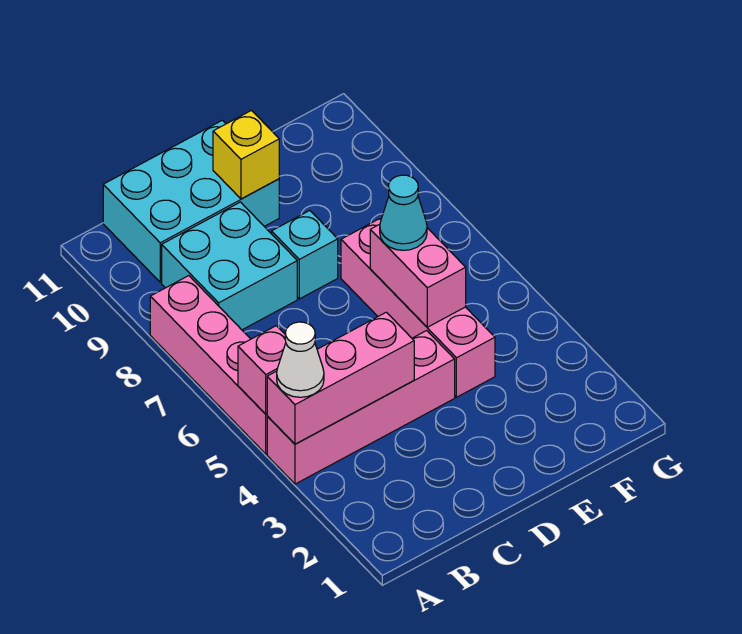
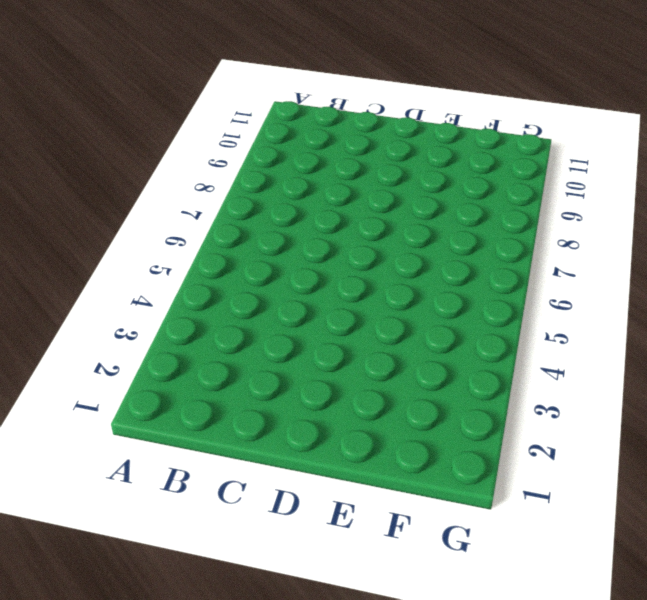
none -> pink 1x4 brick [267,331,455,484]
none -> pink 1x4 brick [150,276,267,454]
none -> cyan 2x2 brick [162,202,297,330]

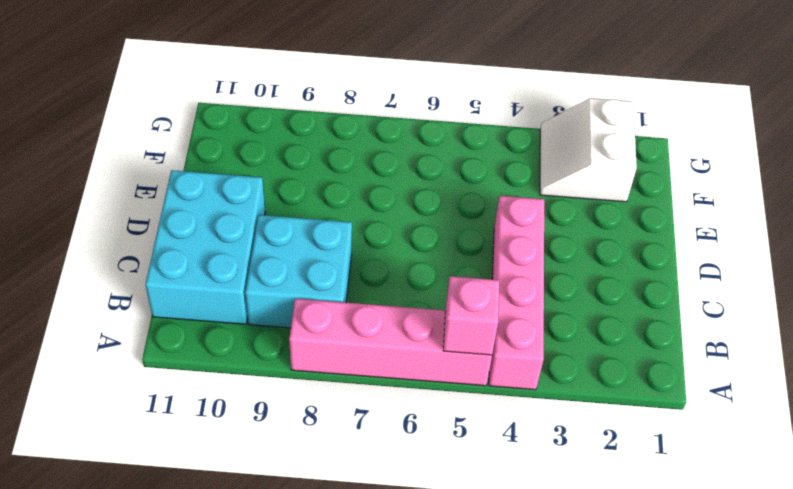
white 2x2 slope [540,98,637,202] -> none
none -> cyan 1x1 brick [272,211,338,299]
none -> pink 1x4 brick [341,219,495,397]
none -> pink 1x3 brick [267,312,414,444]

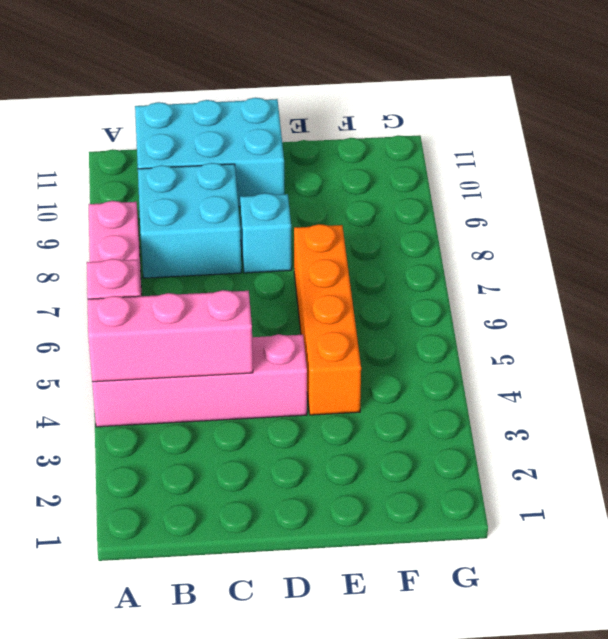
orange 1x4 brick [294,224,361,415] -> pink 1x4 brick [341,219,495,397]
none -> yellow 1x1 brick [213,110,279,199]
none -> pink 1x2 brick [370,224,466,327]
none -> white 1x1 cone [277,322,324,397]

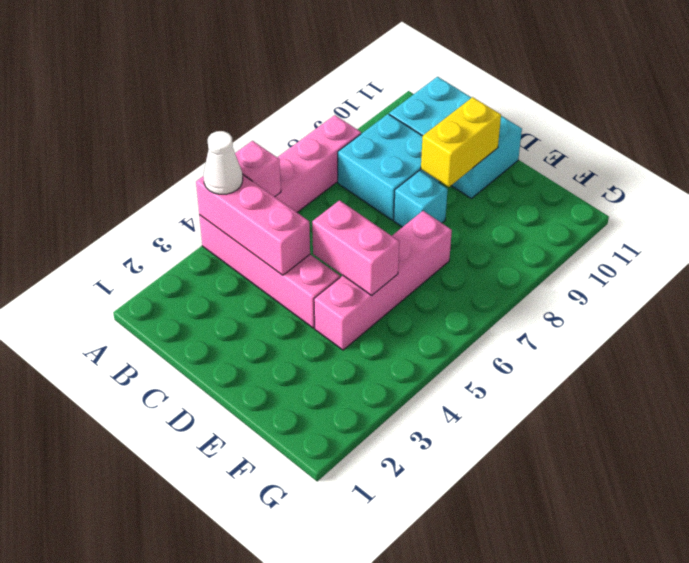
pink 1x2 brick [312,200,399,295] -> pink 1x2 brick turned to [370,224,466,327]
yellow 1x2 brick [421,97,501,187] -> yellow 1x1 brick [213,110,279,199]
none -> cyan 1x1 cone [380,175,427,250]

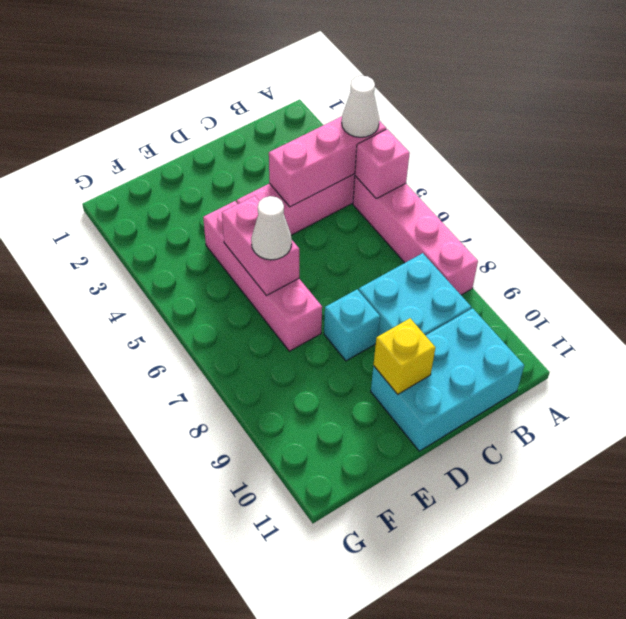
white 1x1 cone [251,196,292,260] -> cyan 1x1 cone [380,175,427,250]

